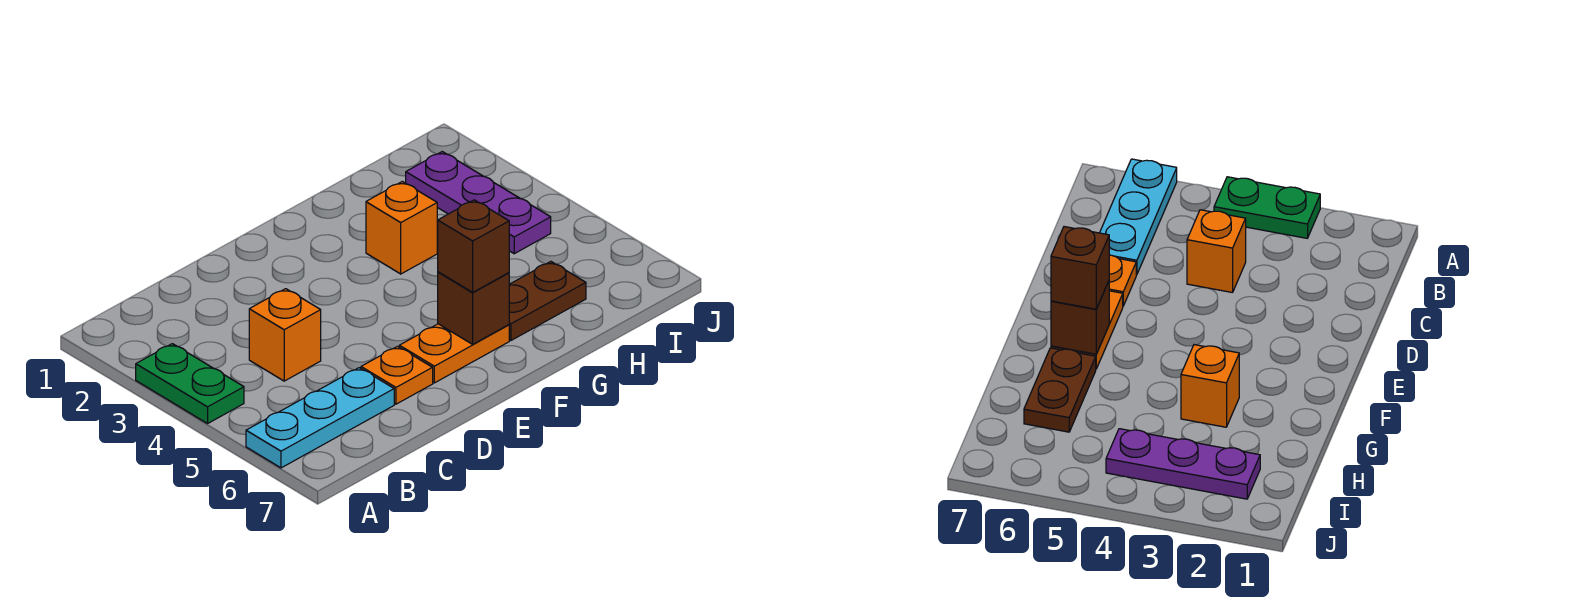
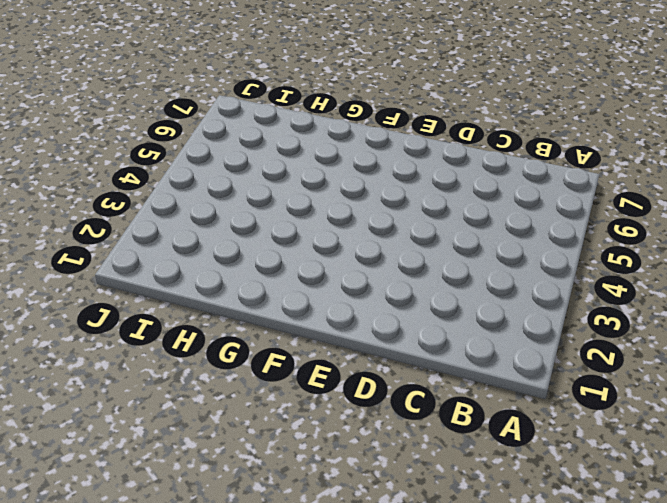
none -> green 1x2 plate [136,344,244,424]
none -> cyan 1x3 plate [246,368,394,468]

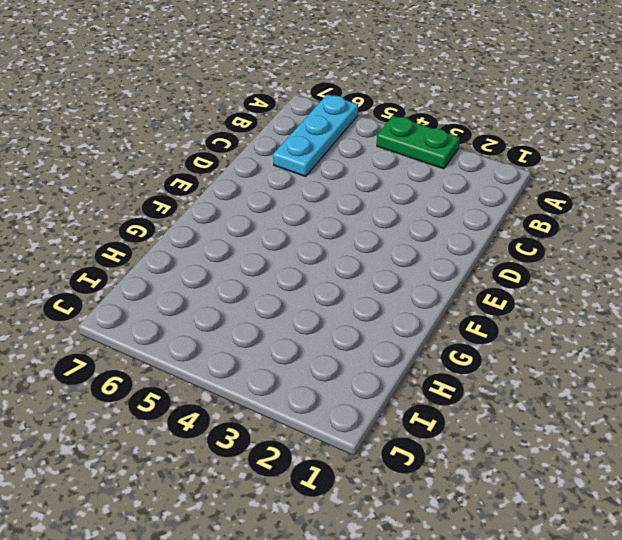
none -> orange 1x1 brick [249,289,321,381]
none -> orange 1x1 plate [361,346,433,404]

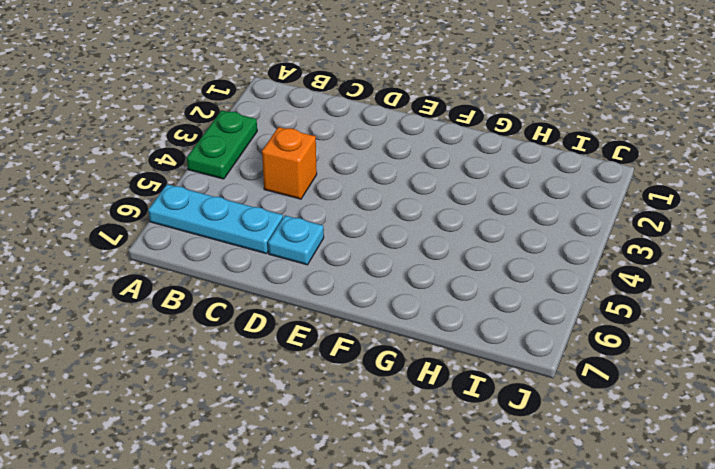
cyan 1x1 plate [268,215,324,265] -> orange 1x1 plate [361,346,433,404]
none -> orange 1x2 plate [399,324,509,383]
none -> orange 1x1 brick [366,181,437,274]

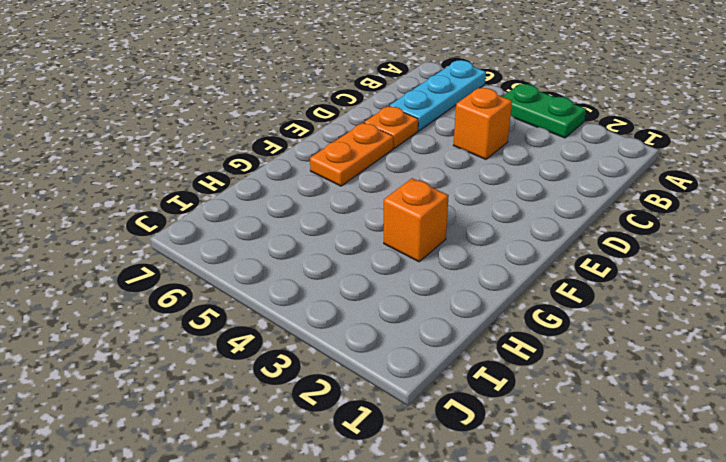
none -> brown 1x2 plate [509,262,586,340]
none -> purple 1x3 plate [406,152,551,254]

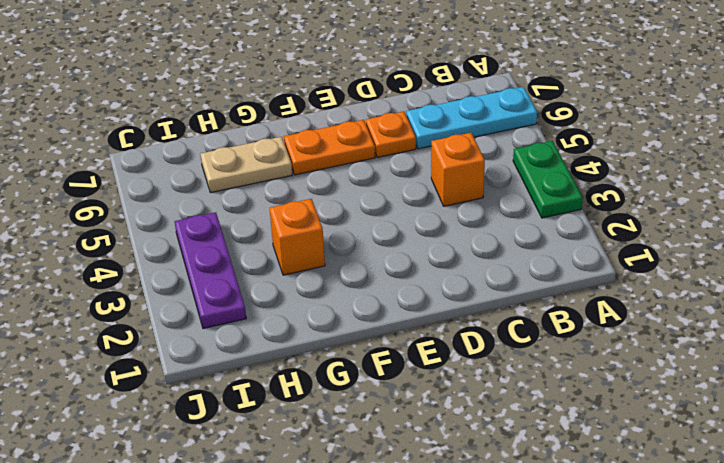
tan 1x2 plate [201,137,292,193] -> brown 1x2 plate [509,262,586,340]
none -> brown 1x1 brick [438,272,509,344]
none -> brown 1x1 brick [437,200,509,292]

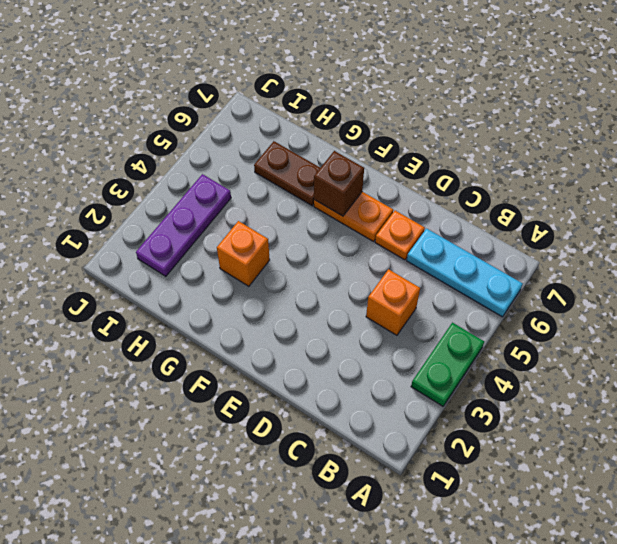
none -> brown 1x1 brick [437,200,509,292]

